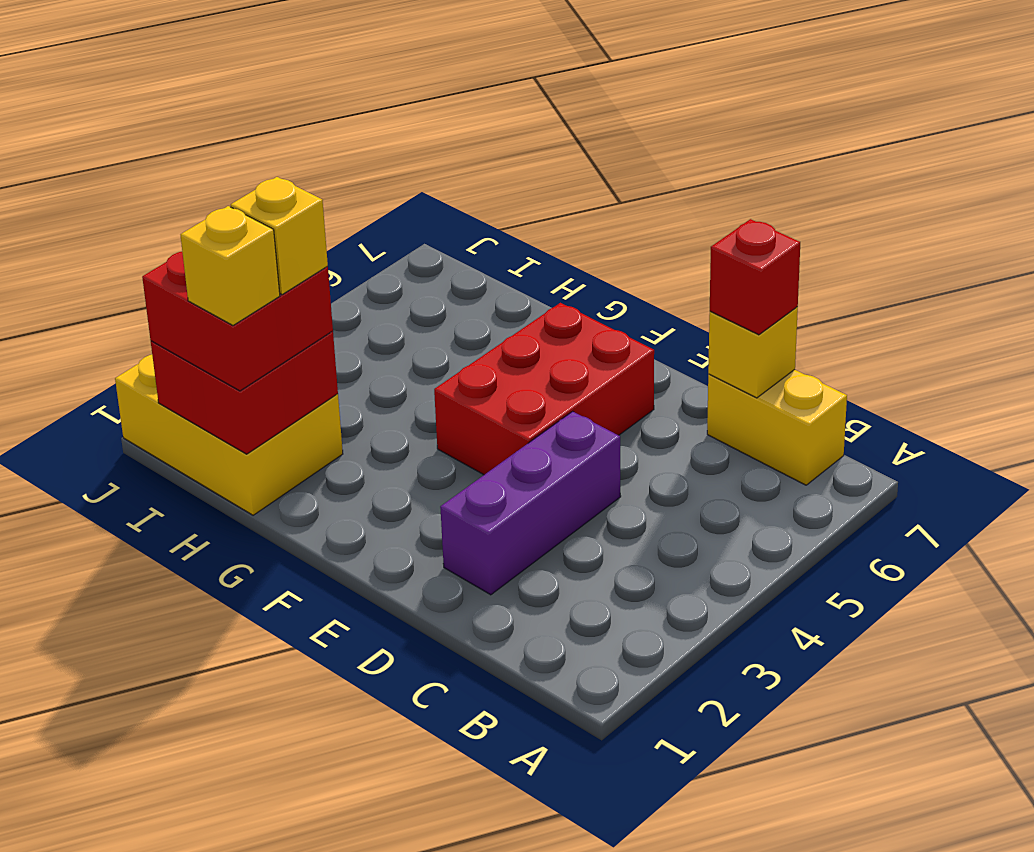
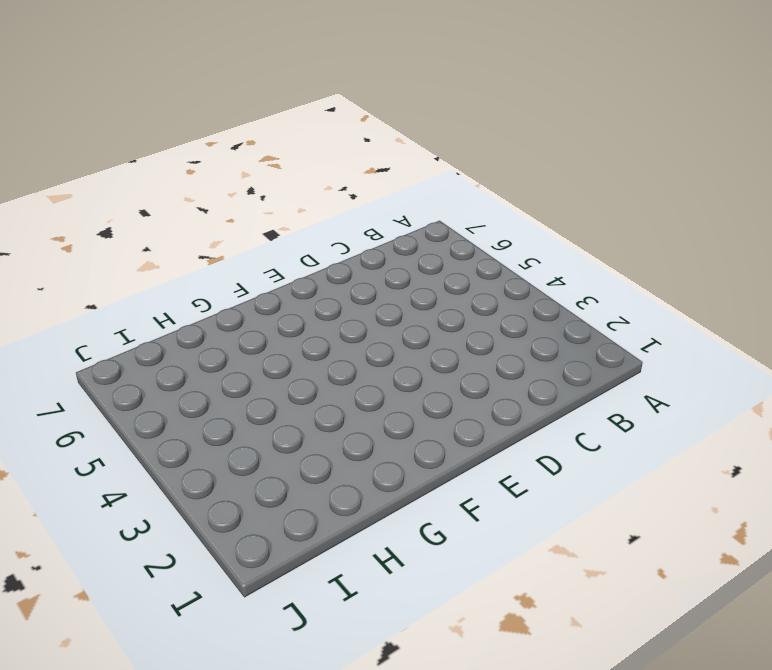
none -> yellow 1x2 brick [707,370,847,485]
none -> purple 1x3 brick [440,411,621,595]

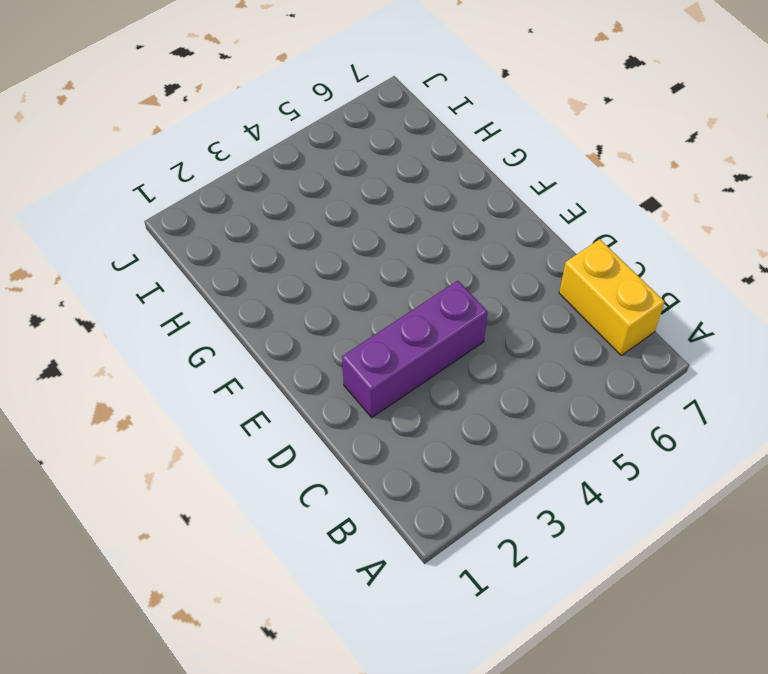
none -> red 2x3 brick [434,303,654,475]
none -> yellow 2x3 brick [115,355,343,515]

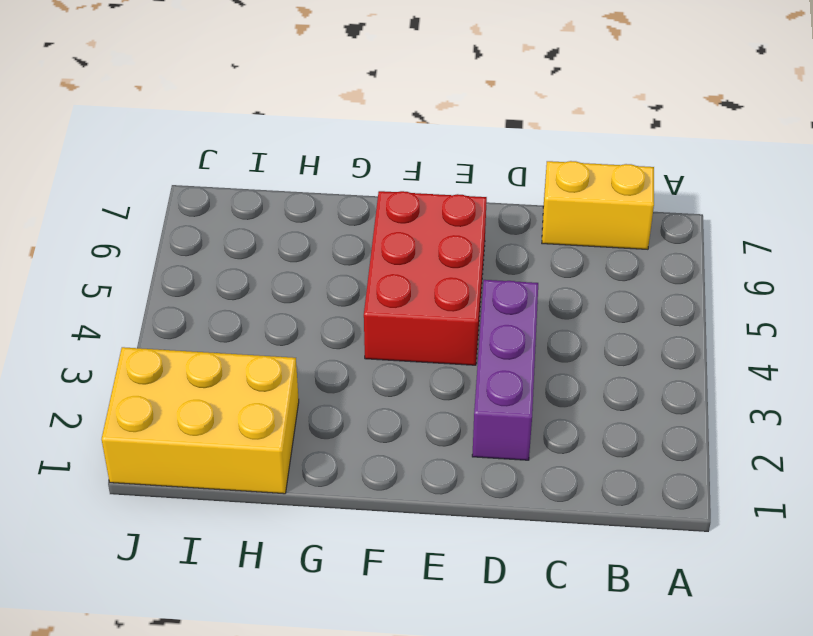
none -> yellow 1x1 brick [708,307,798,398]
none -> red 2x2 brick [151,331,338,454]

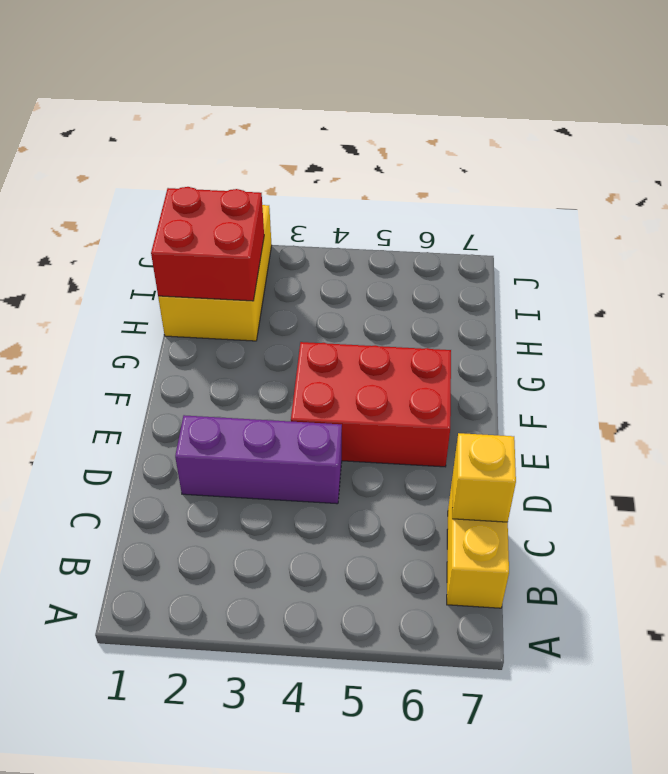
none -> red 1x1 brick [710,219,800,335]
none -> red 2x2 brick [142,252,333,391]

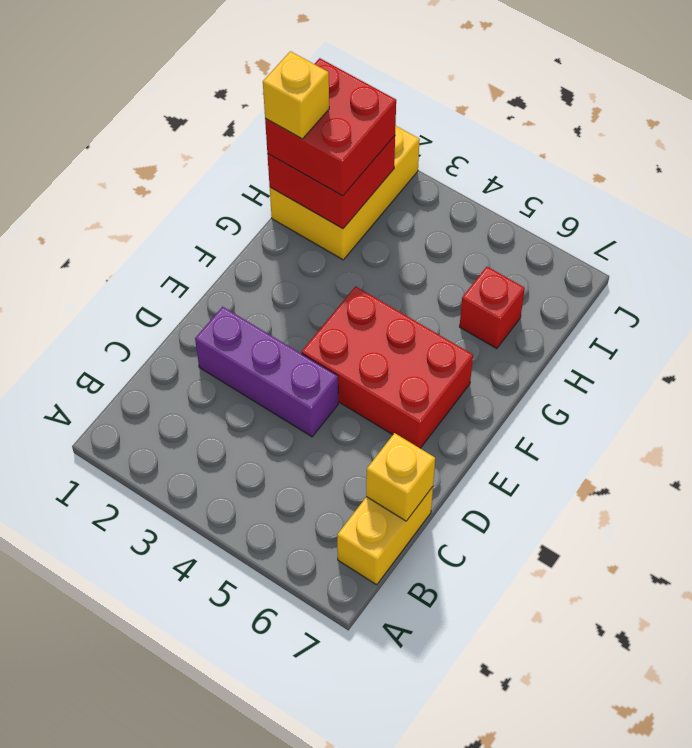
red 1x1 brick [460,267,525,349] -> red 1x1 brick moved to [710,219,800,335]
none -> yellow 1x1 brick [231,177,328,294]

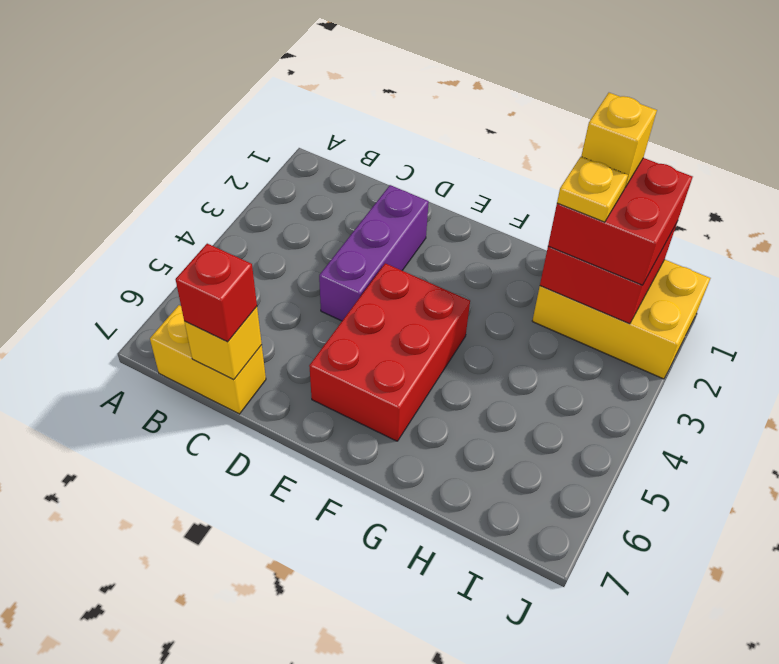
yellow 1x1 plate [557,157,628,222] -> yellow 1x1 brick [231,177,328,294]

